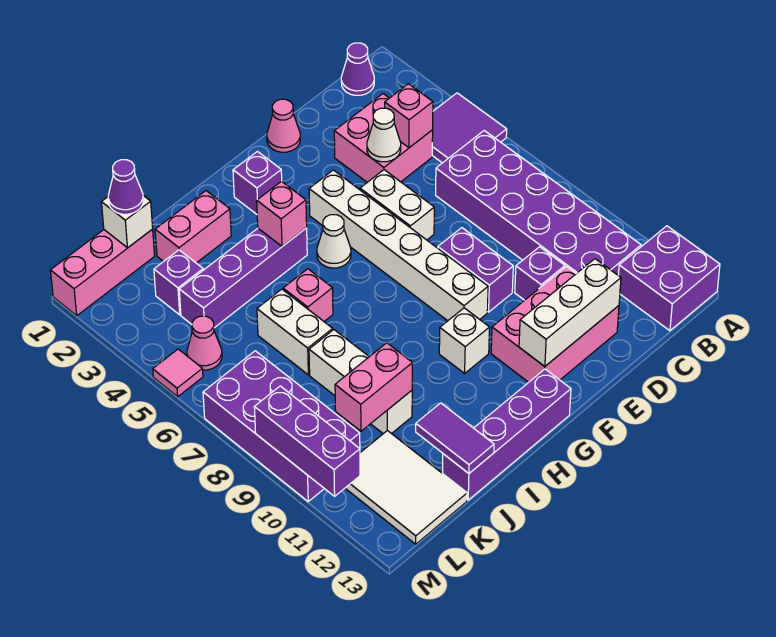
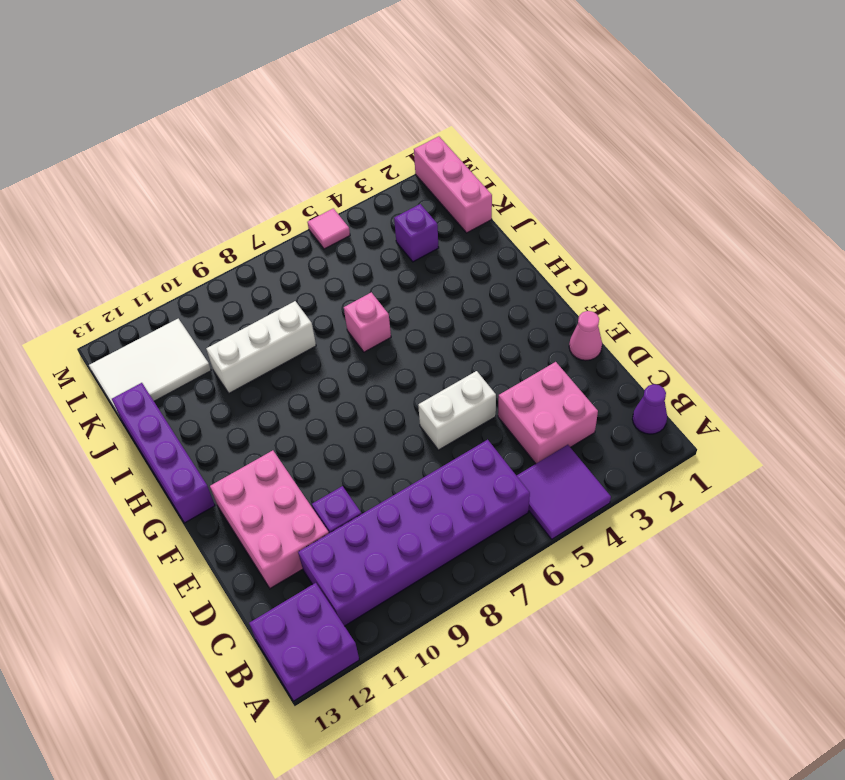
none -> purple 1x2 brick [438,228,513,312]
none -> white 1x6 brick [309,170,488,321]
none -> purple 1x1 brick [233,151,282,214]
none -> white 1x1 cone [317,215,351,268]

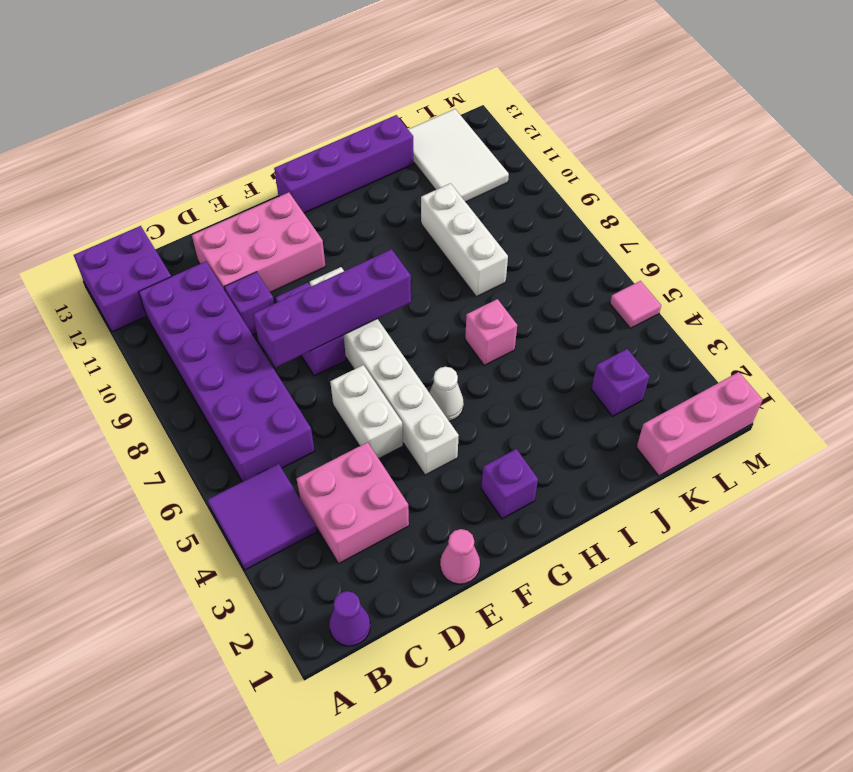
purple 1x4 brick [253,249,411,368] -> purple 1x4 brick moved to [179,228,307,328]
none -> white 1x1 brick [439,308,490,373]
none -> pink 1x2 brick [155,191,231,263]
none -> white 1x2 brick [257,289,333,375]
none -> pink 1x1 cone [187,316,222,370]

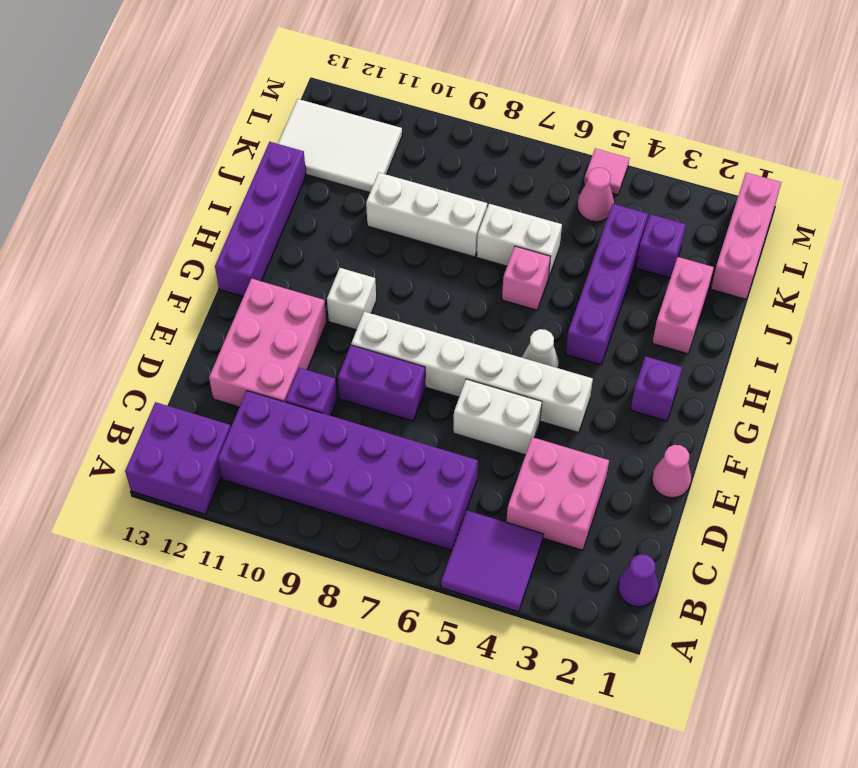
none -> purple 2x4 brick [203,351,360,501]
none -> pink 1x1 brick [385,84,433,148]
none -> white 1x1 cone [367,108,401,162]
none -> white 1x3 brick [519,259,621,366]

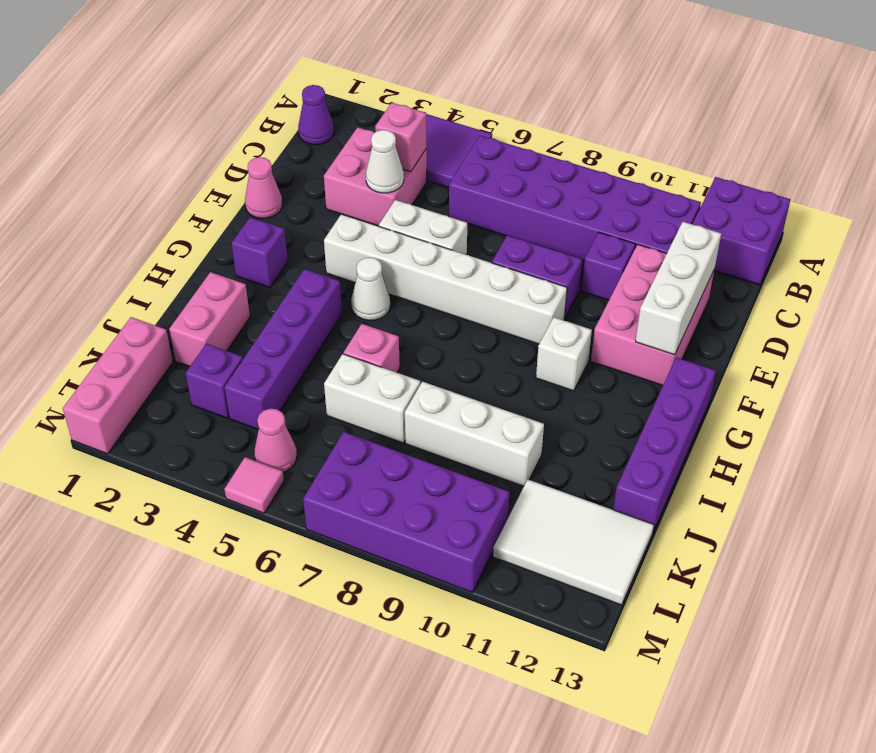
none -> pink 1x1 brick [257,181,307,246]
none -> pink 1x2 brick [335,343,412,431]
none -> purple 1x2 tile [416,403,494,473]
none -> white 1x1 brick [102,196,153,248]

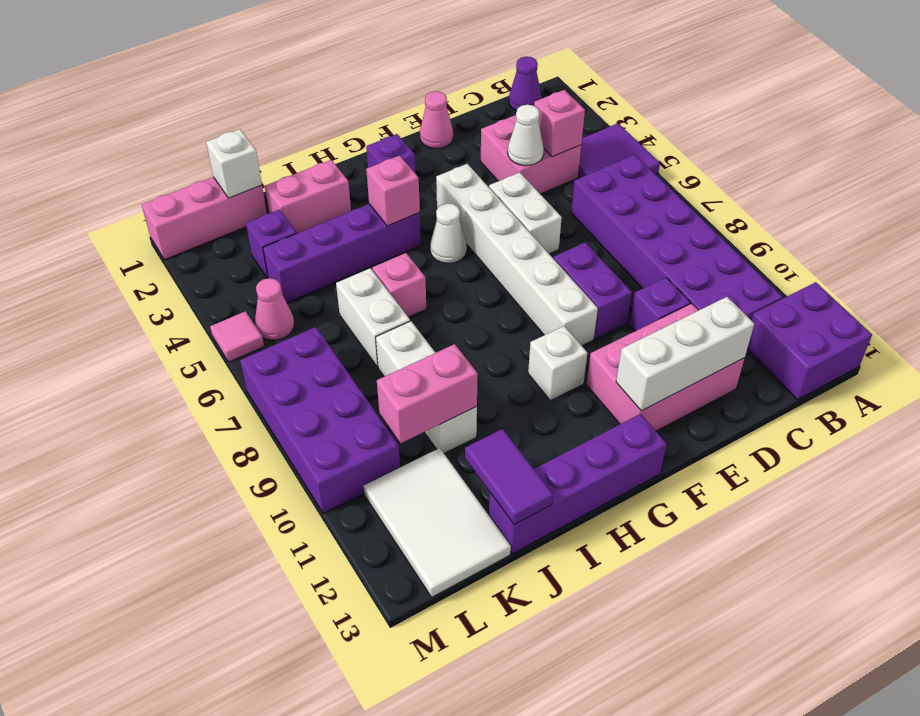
none -> purple 1x3 brick [254,386,360,496]
none -> purple 1x1 cone [108,160,143,214]

